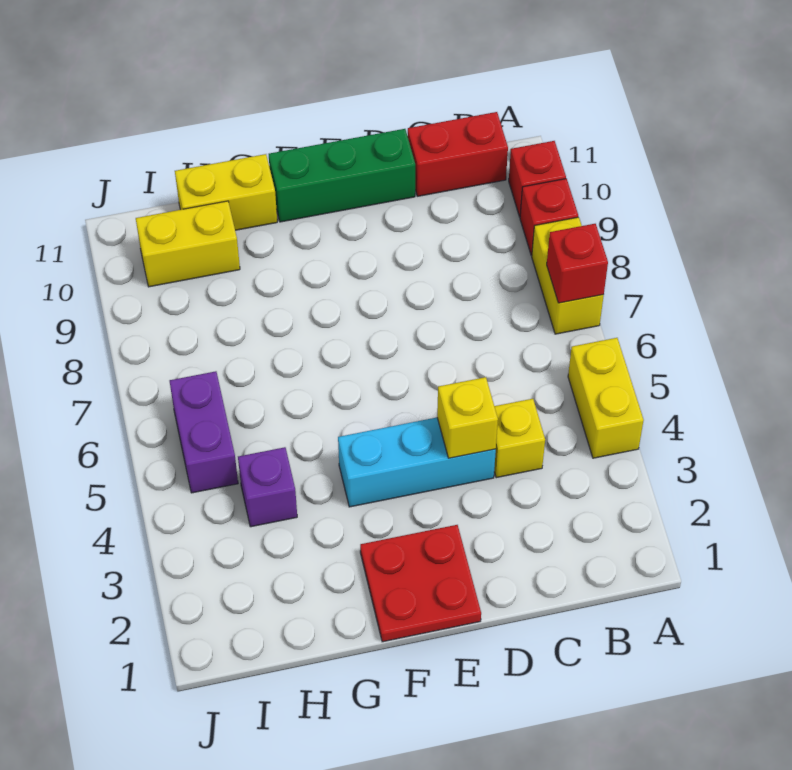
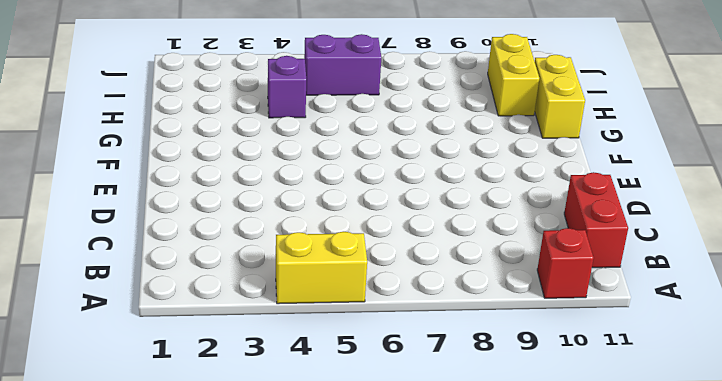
none -> yellow 1x2 brick [532,217,604,334]
none -> red 1x1 brick [520,179,578,255]
none -> yellow 1x1 brick [494,399,545,478]

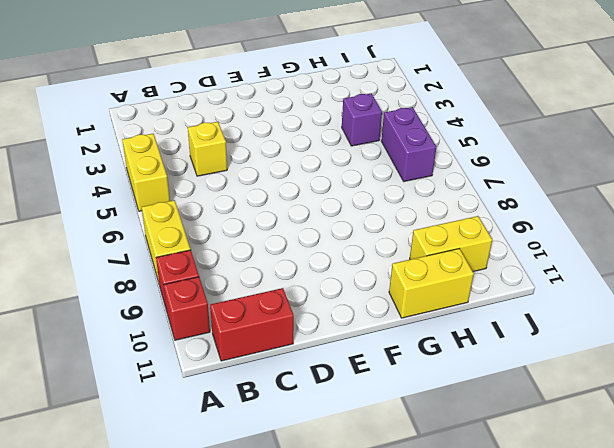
none -> cyan 1x3 brick [338,418,496,507]
none -> green 1x3 brick [269,129,415,222]
none -> red 2x2 plate [360,525,481,642]

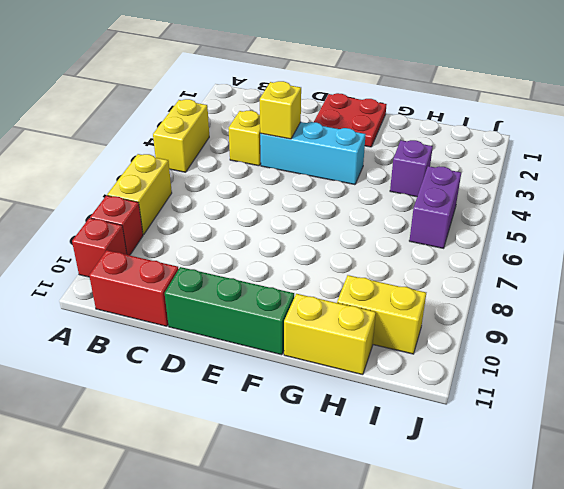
none -> red 1x1 brick [547,224,608,303]

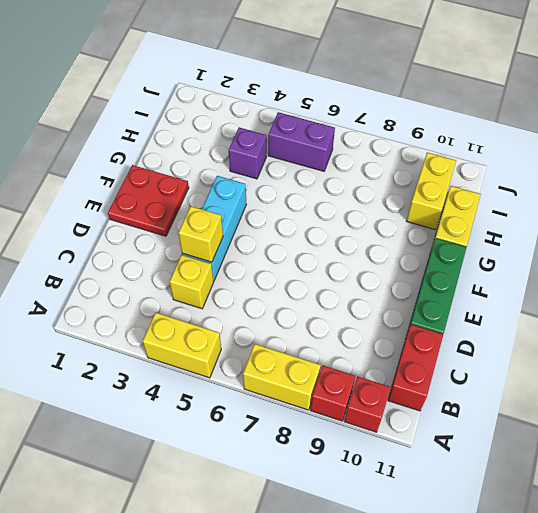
none -> red 1x1 brick [547,224,608,303]

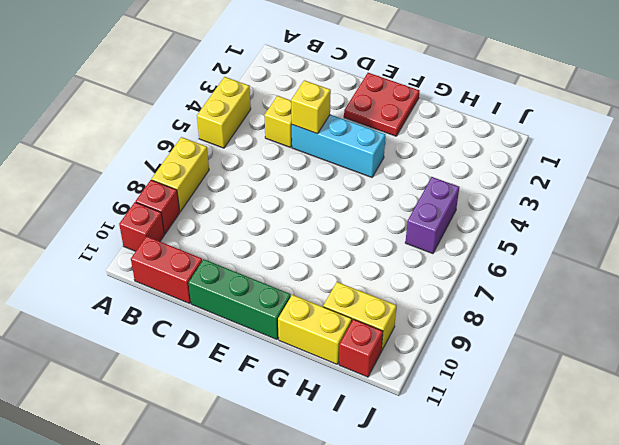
red 1x1 brick [339,319,383,377] -> red 1x1 brick moved to [547,224,608,303]
none -> purple 1x1 brick [238,447,297,527]

